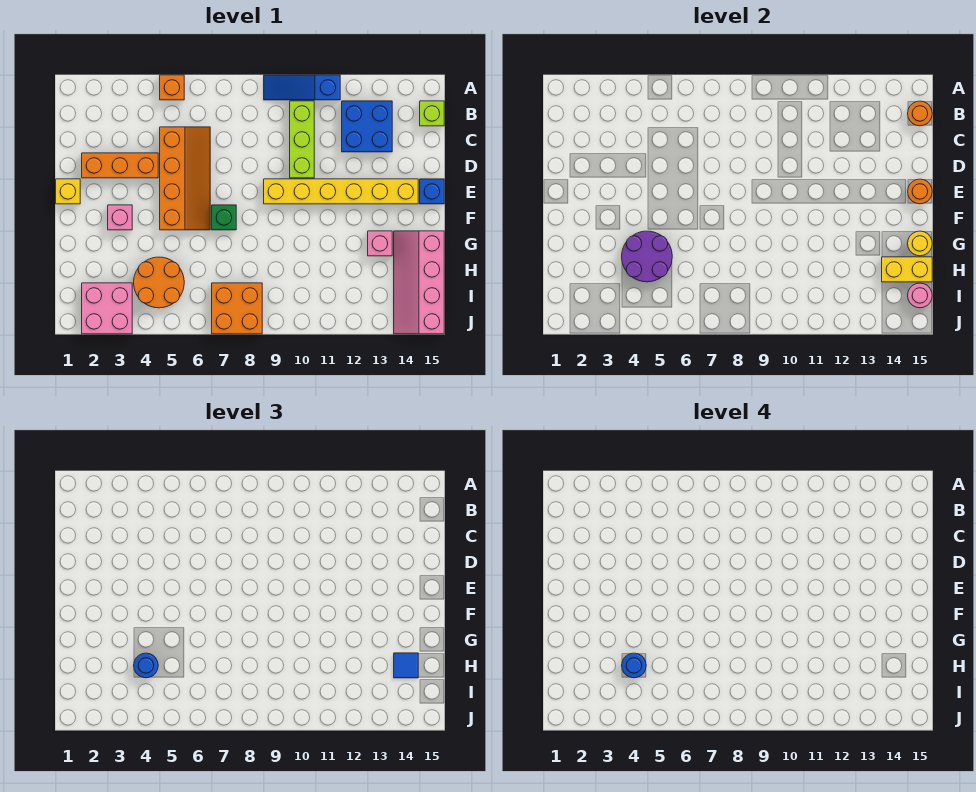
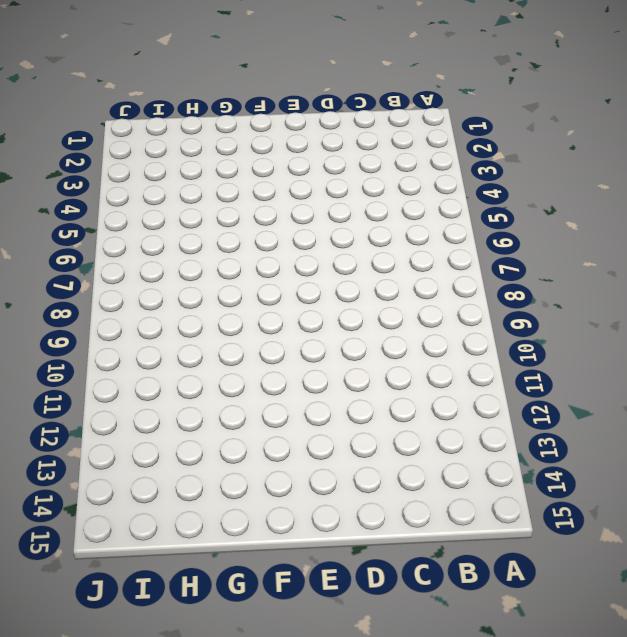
none -> orange 1x1 brick [160,75,184,100]
none -> blue 1x3 slope [264,75,340,100]
none -> lime 1x3 brick [290,101,314,178]

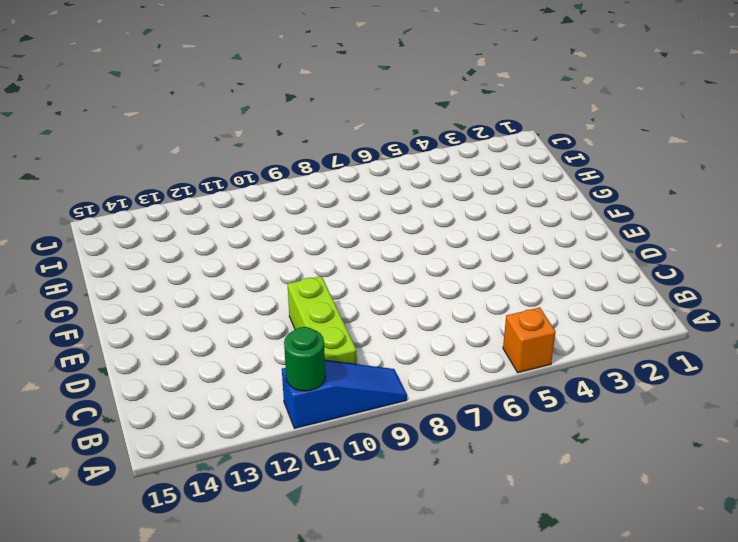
green 1x1 round brick [284,327,325,391] -> none
none -> blue 2x2 brick [342,101,392,152]
none -> lime 1x1 brick [420,101,444,126]
none -> orange 2x4 slope [160,127,210,230]

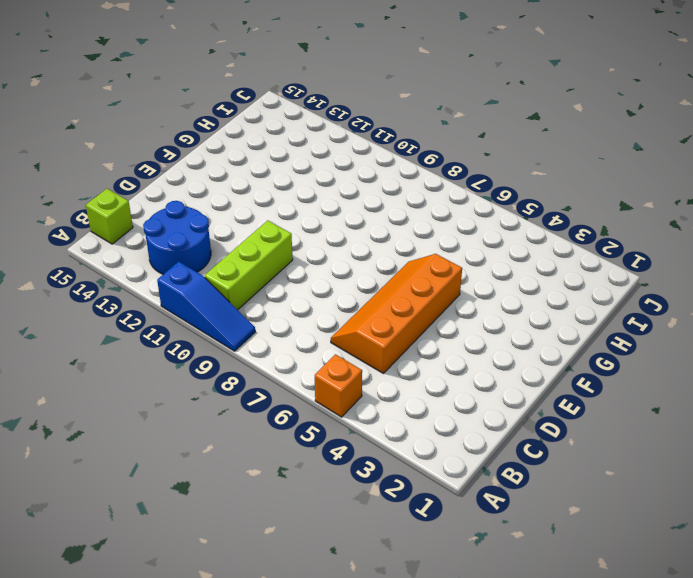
blue 2x2 round brick [143,201,211,274] -> blue 2x2 brick [342,101,392,152]
none -> orange 1x3 brick [82,153,158,178]
none -> yellow 1x1 brick [56,179,80,204]
none -> yellow 1x6 brick [264,179,418,204]

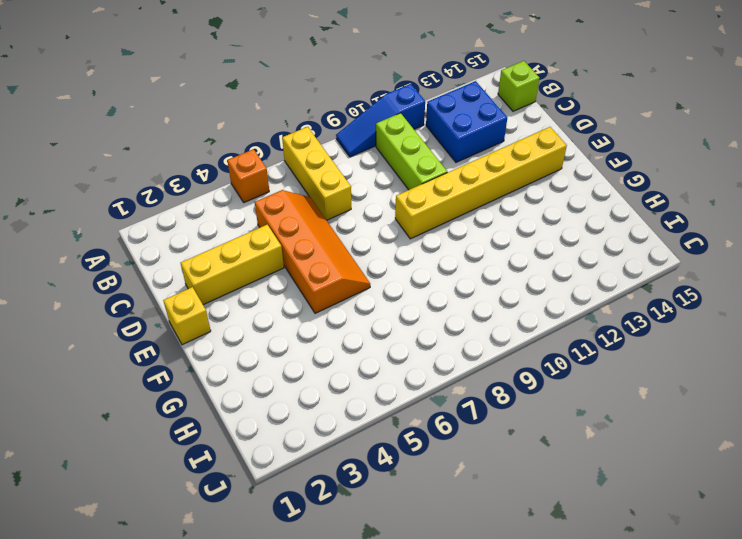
yellow 1x3 brick [282,127,351,220] -> none
yellow 1x3 brick [181,225,284,305] -> orange 1x3 brick [82,153,158,178]
none -> blue 1x1 brick [420,179,444,204]
none -> pink 1x1 brick [108,205,132,230]
none -> green 1x1 brick [212,205,236,230]

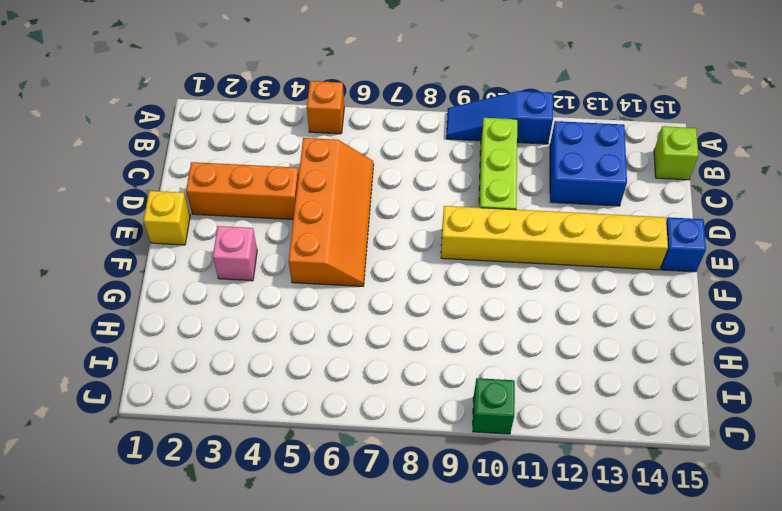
green 1x1 brick [473,378,515,434] -> green 1x1 brick moved to [212,205,236,230]
none -> pink 1x1 brick [368,231,392,256]
none -> pink 2x4 slope [394,231,444,334]
none -> orange 2x2 round brick [134,257,184,308]

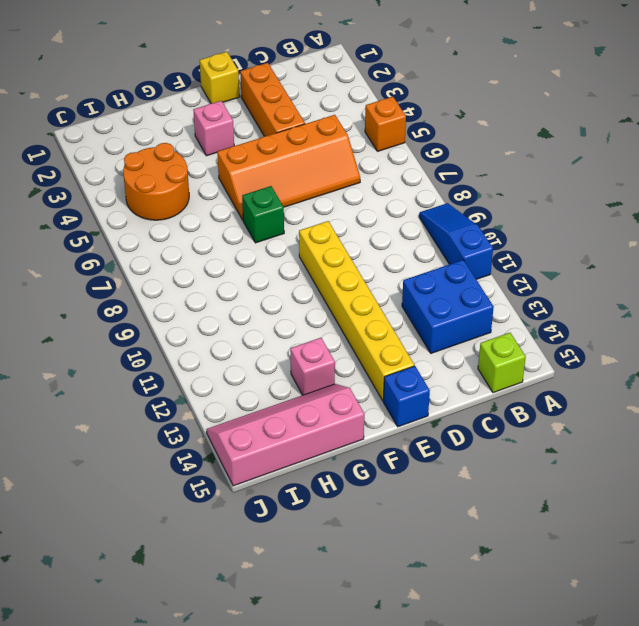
none -> lime 1x3 brick [290,101,314,178]
none -> pink 2x2 brick [82,283,132,334]
none -> orange 2x2 brick [212,283,262,334]

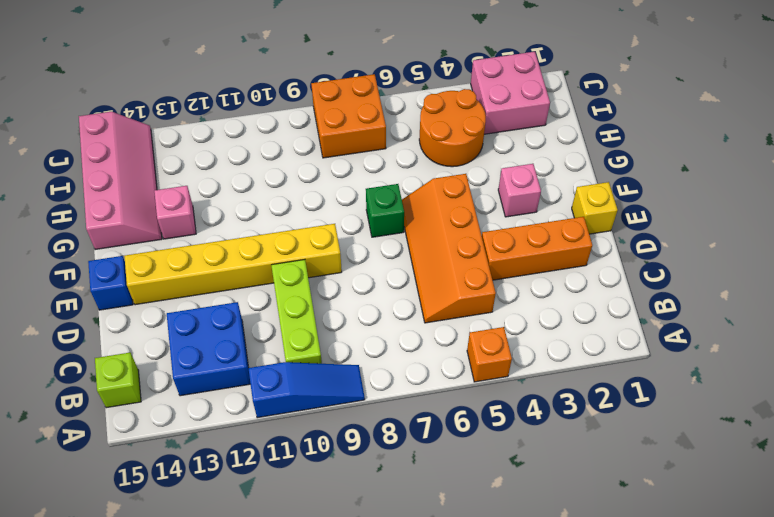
none -> orange 1x1 round brick [908,101,932,126]
none -> orange 1x1 round brick [908,179,932,204]
none -> purple 2x2 round brick [622,231,672,282]

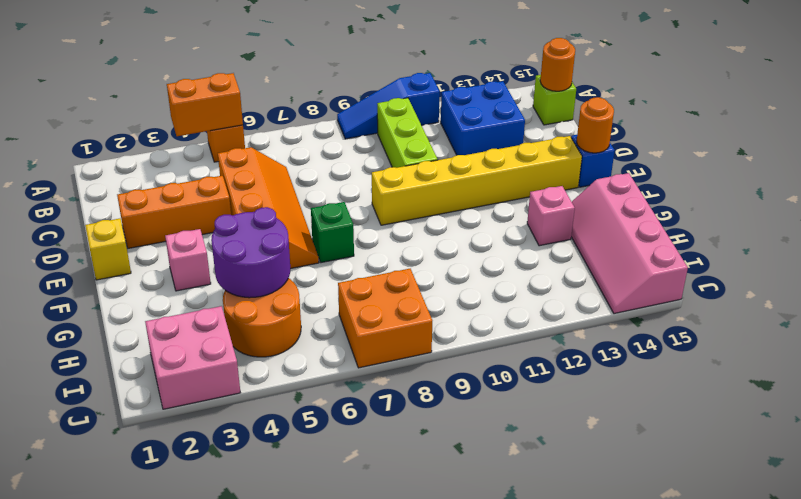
orange 1x2 brick [167,73,243,136] -> none
none -> yellow 1x1 round brick [908,231,932,256]
none -> yellow 1x2 brick [882,257,932,282]
none -> pink 1x1 round brick [908,283,932,308]

